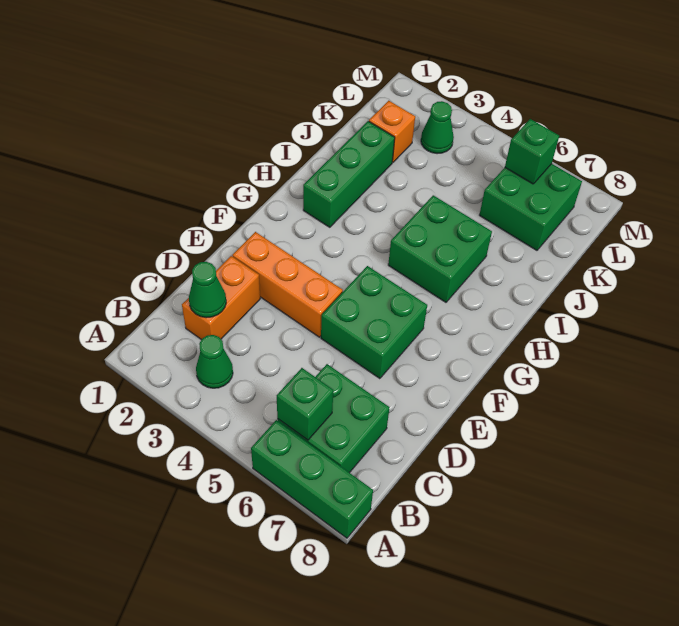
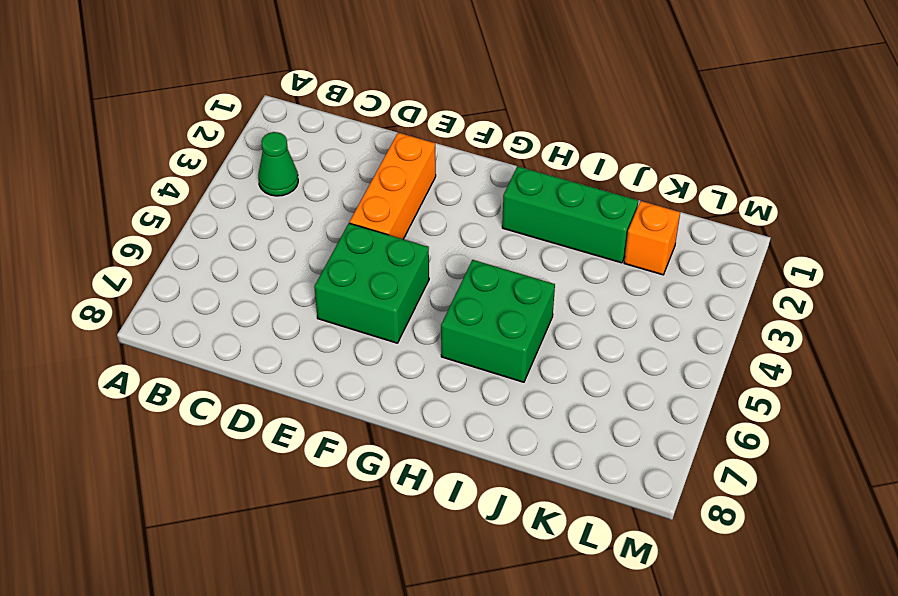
none -> green 1x3 brick [251,420,373,538]
none -> green 2x2 brick [278,364,390,473]
none -> orange 1x2 brick [182,256,260,340]

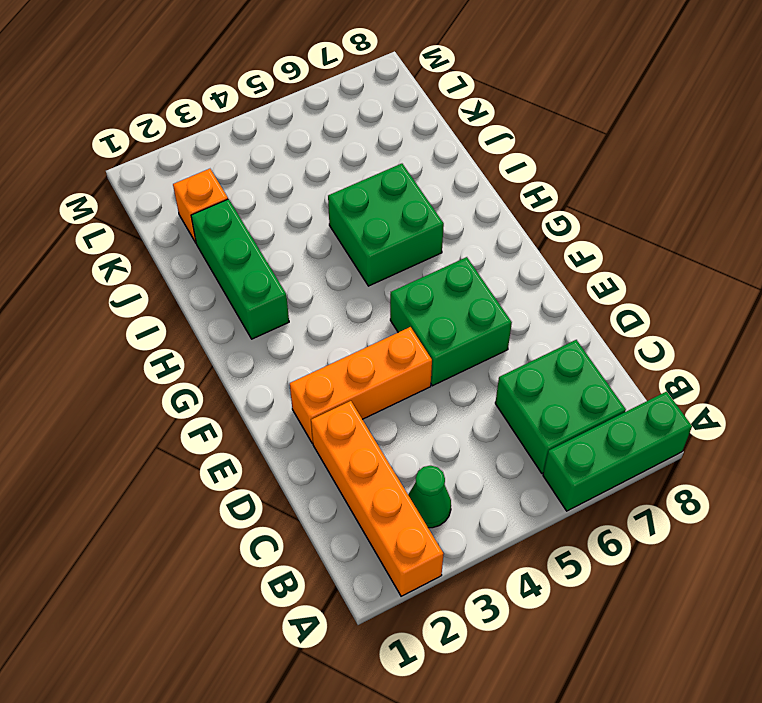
orange 1x4 brick [311,401,443,596] -> orange 1x2 brick [182,256,260,340]
none -> green 2x2 brick [480,164,582,250]
none -> green 1x1 cone [421,101,454,154]
none -> green 1x1 brick [277,368,333,440]

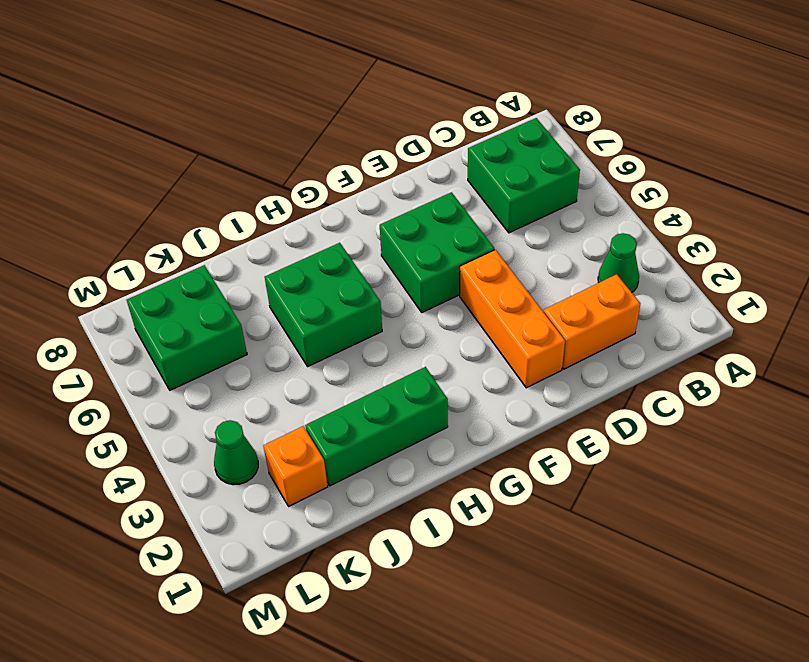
none -> green 1x3 brick [251,420,373,538]
none -> green 1x1 brick [277,368,333,440]
none -> green 1x1 cone [189,262,226,318]

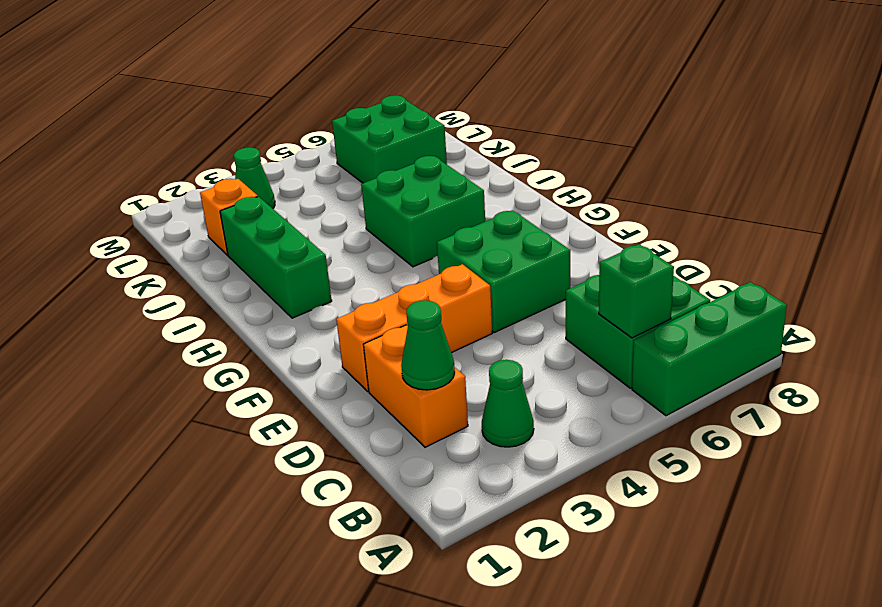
none -> green 1x1 brick [505,119,559,184]

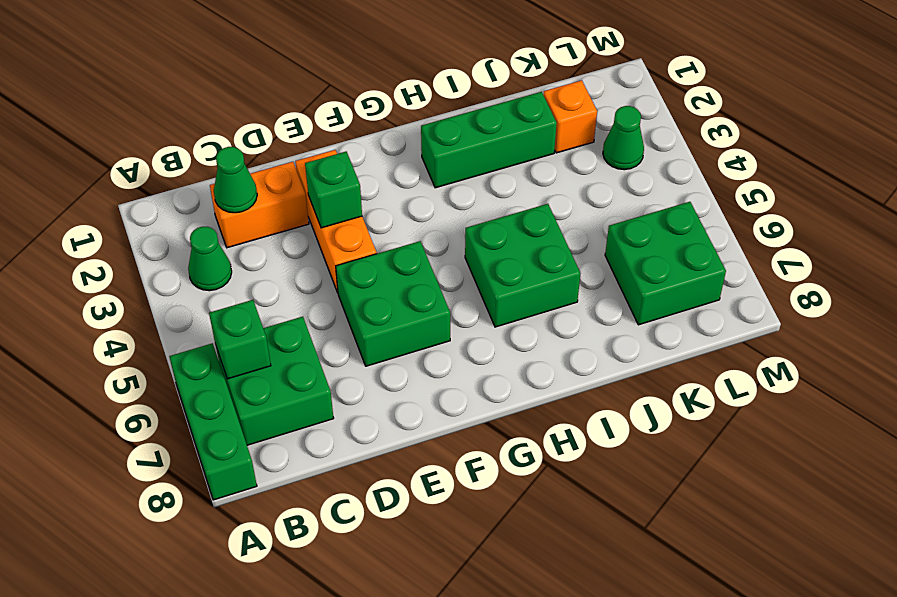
green 1x1 brick [305,152,362,228] -> green 1x1 brick moved to [505,119,559,184]

